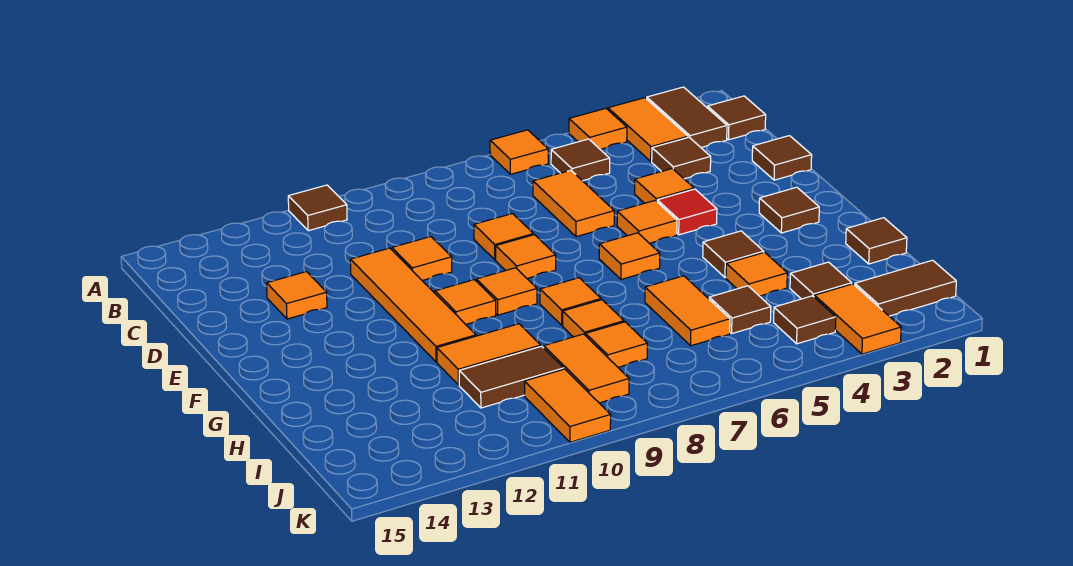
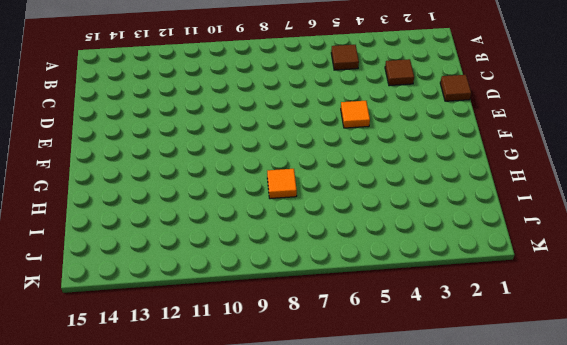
none -> brown 1x2 tile [647,87,727,147]
none -> orange 1x2 tile [608,98,688,161]
none -> orange 1x1 tile [569,108,627,149]
none -> orange 1x1 tile [490,130,548,174]

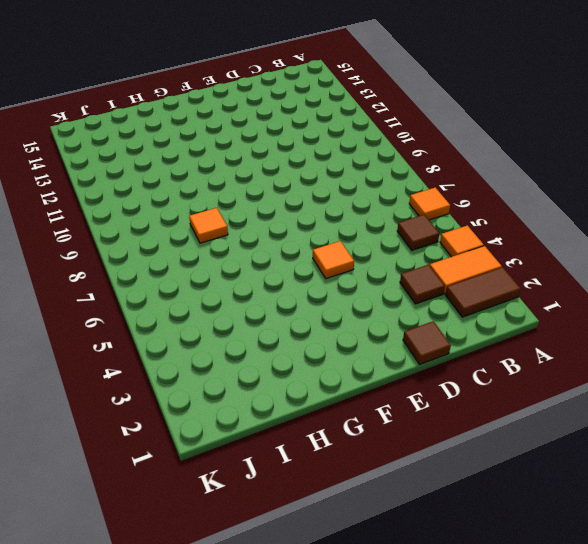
none -> brown 1x1 tile [288,185,347,231]
none -> brown 1x1 tile [708,96,766,140]
none -> orange 1x2 tile [533,170,614,237]
none -> orange 1x1 tile [635,169,694,203]

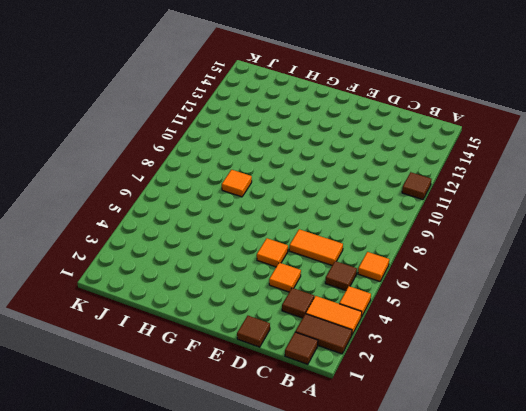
none -> orange 1x1 tile [474,214,534,260]
none -> orange 1x1 tile [392,237,452,281]
none -> orange 1x4 tile [350,248,476,362]
none -> orange 1x1 tile [267,272,327,319]

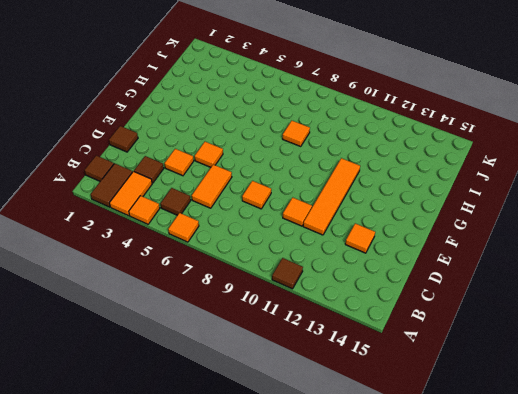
none -> red 1x1 tile [657,189,717,235]
none -> orange 1x1 tile [496,235,556,278]
none -> brown 1x1 tile [759,187,819,233]
none -> orange 1x1 tile [599,233,660,279]

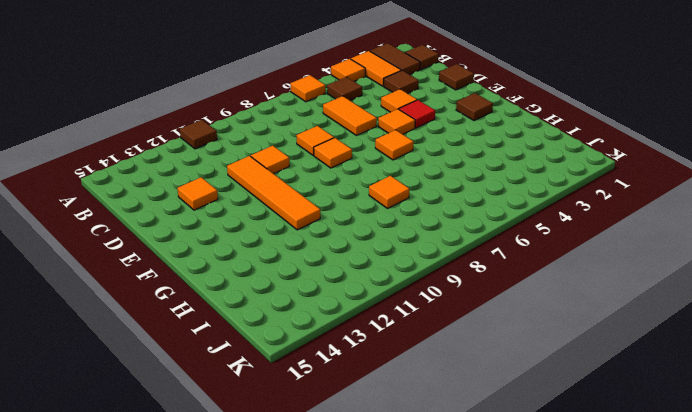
none -> orange 1x1 tile [477,268,537,315]
none -> orange 1x1 tile [435,280,496,324]
none -> brown 1x1 tile [703,231,764,278]
none -> orange 1x1 tile [540,278,601,325]

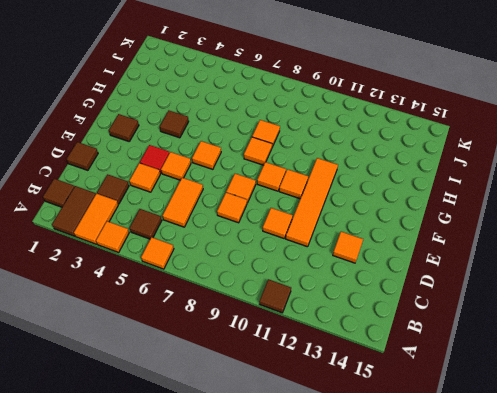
none -> brown 1x1 tile [846,218,907,264]
none -> orange 1x1 tile [726,252,787,296]
none -> orange 1x2 tile [645,276,730,346]
none -> orange 1x2 tile [437,324,541,385]

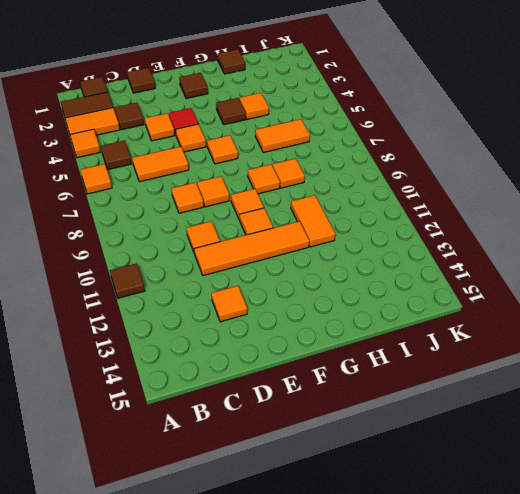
none -> brown 1x1 tile [790,262,852,299]
none -> brown 1x1 tile [709,286,771,333]
none -> orange 1x1 tile [586,322,647,367]
none -> orange 1x2 tile [544,334,629,403]

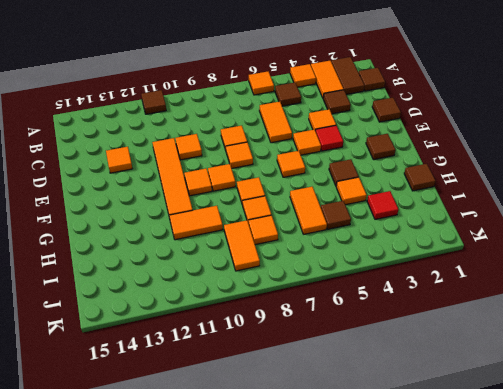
red 1x1 tile [367,191,398,219] -> brown 1x1 tile [790,262,852,299]
none -> brown 1x2 tile [459,346,564,408]
none -> brown 1x2 tile [855,260,956,316]
none -> orange 1x2 tile [815,284,901,354]
none -> brown 1x1 tile [774,296,836,344]

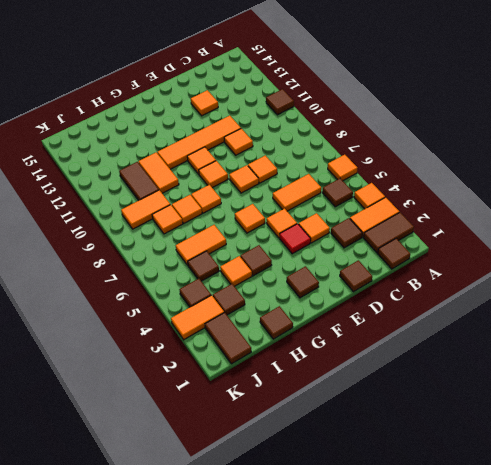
none -> orange 1x2 tile [525,369,611,442]

